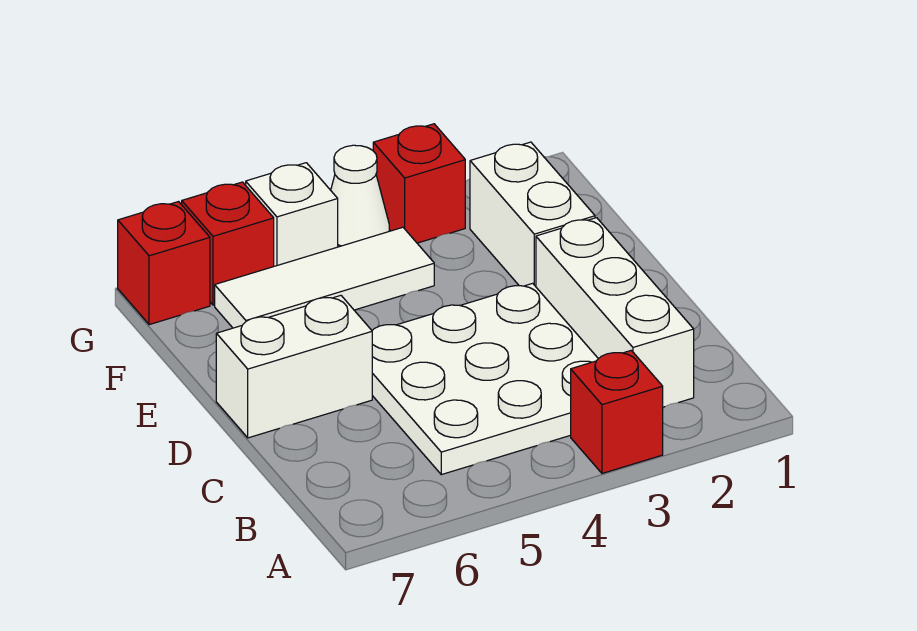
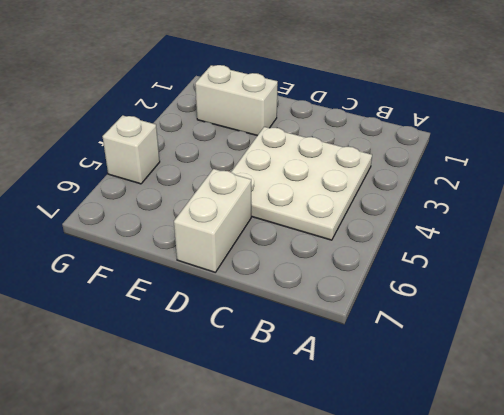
none -> red 1x1 brick [571,350,663,473]
none -> white 1x3 brick [536,218,694,407]

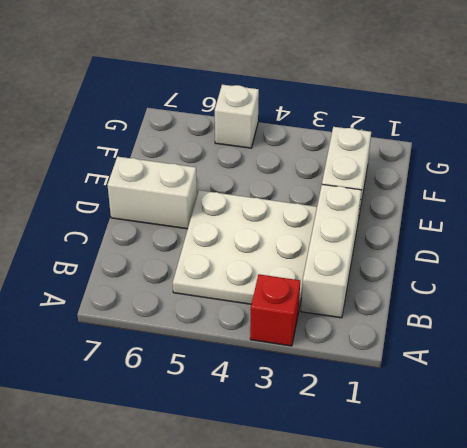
none -> white 1x3 tile [215,227,434,328]
none -> red 1x1 brick [373,124,465,243]

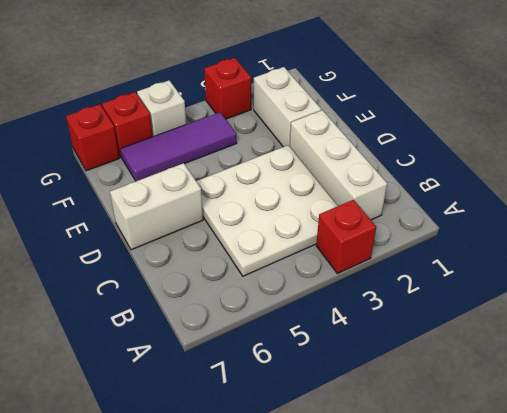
purple 1x3 tile [120,112,237,181] -> white 1x3 tile [215,227,434,328]
none -> white 1x1 cone [331,145,389,247]

